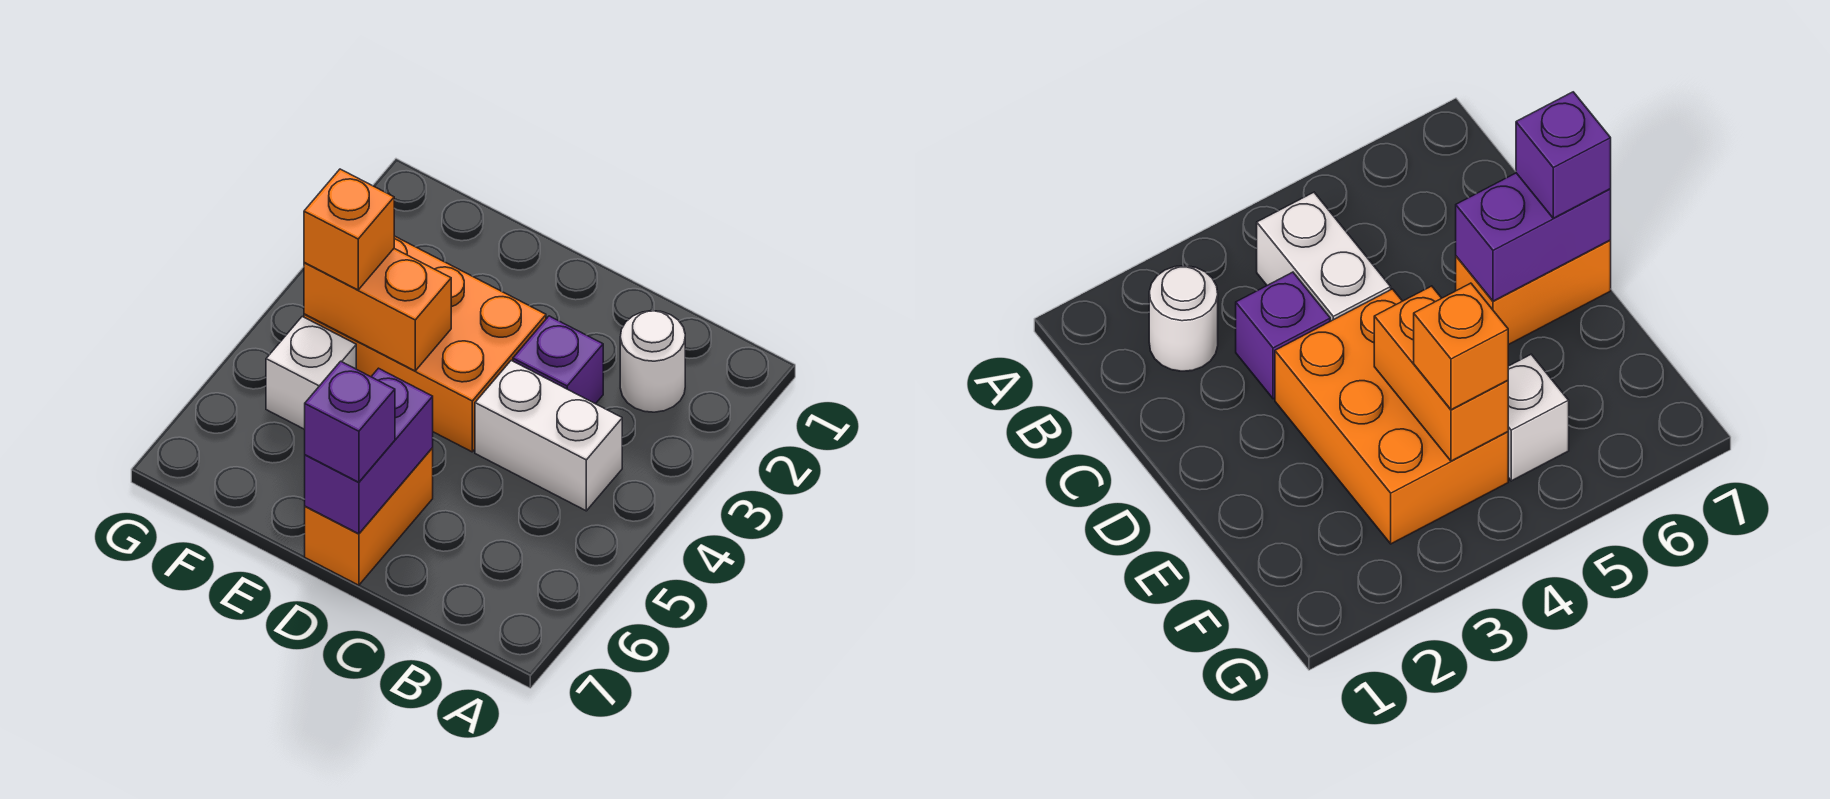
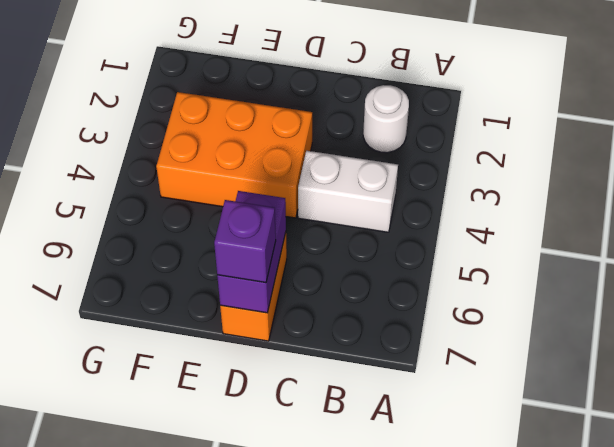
none -> purple 1x1 brick [513,316,603,404]
none -> white 1x1 brick [266,317,356,429]

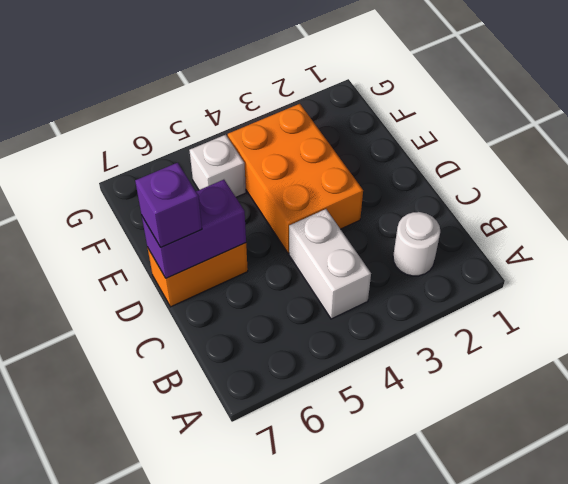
none -> purple 1x1 brick [513,316,603,404]
none -> orange 1x2 brick [304,249,451,371]

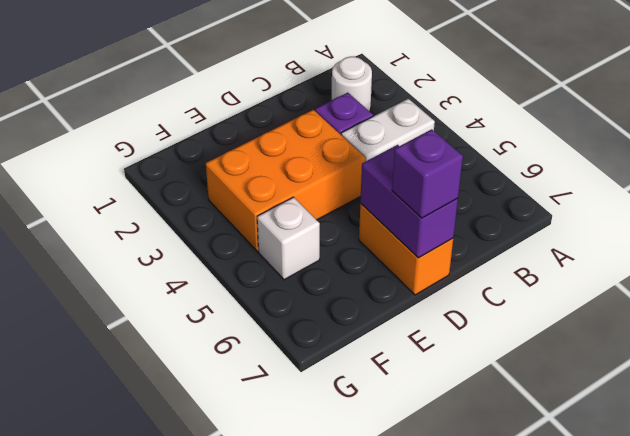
none -> orange 1x2 brick [304,249,451,371]
none -> orange 1x1 brick [304,169,394,290]

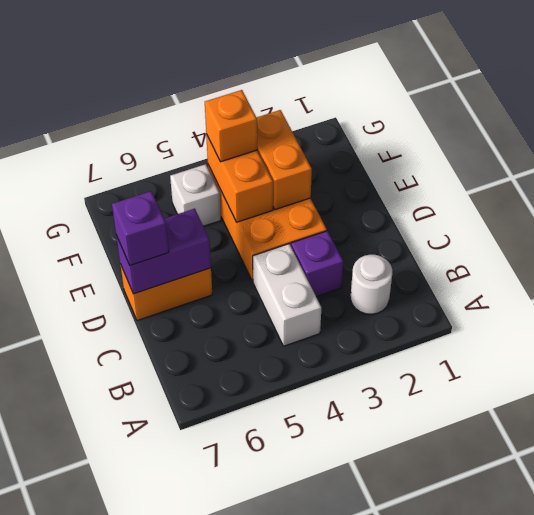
orange 1x2 brick [257,110,312,210] -> none

